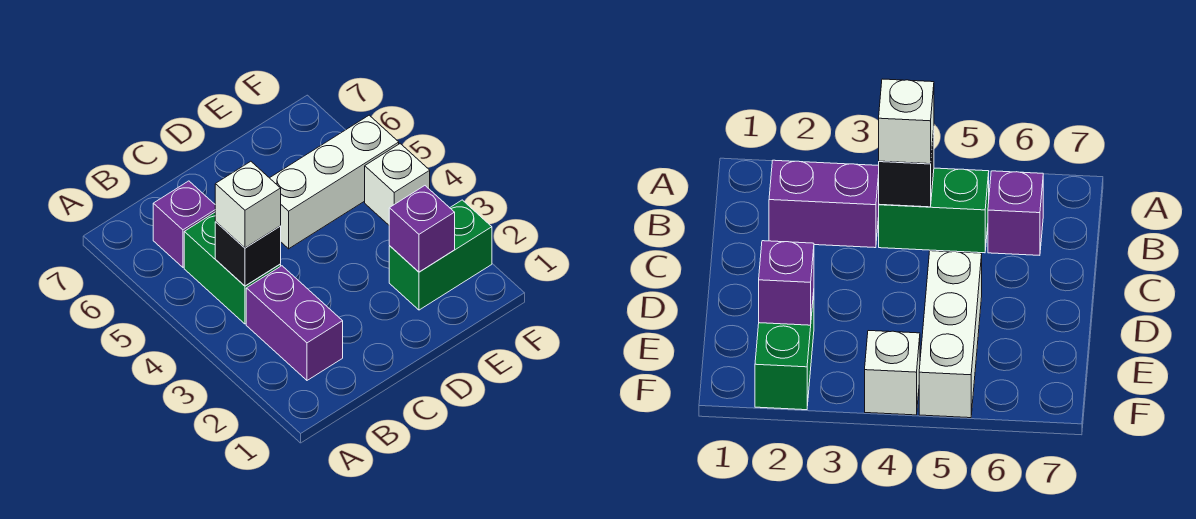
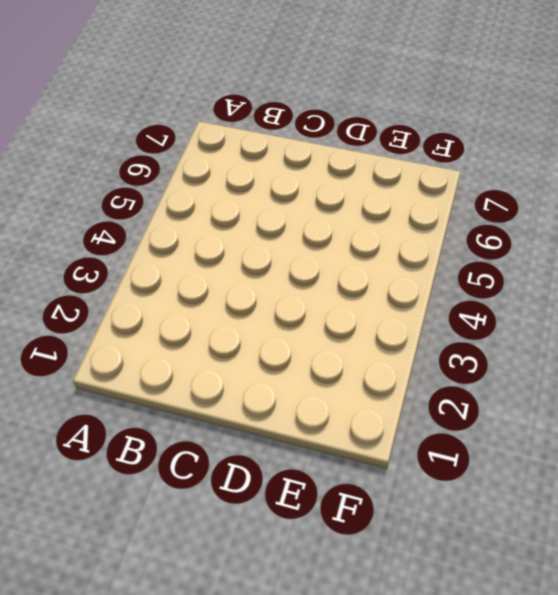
none -> purple 1x2 brick [246,266,343,380]
none -> green 1x2 brick [184,212,281,324]

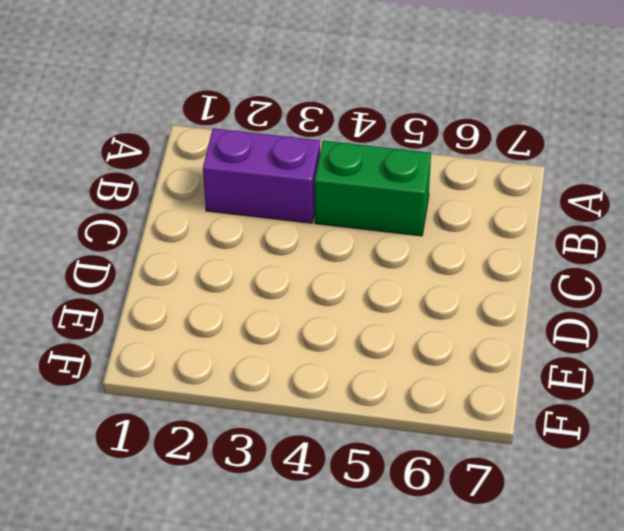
none -> purple 1x1 brick [153,181,215,267]
none -> white 1x3 brick [270,115,399,249]

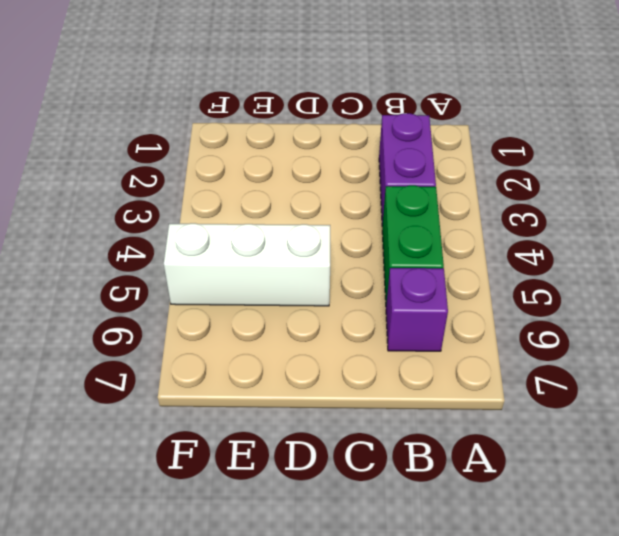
none -> green 1x2 brick [389,200,492,310]
none -> white 1x1 brick [365,144,430,225]

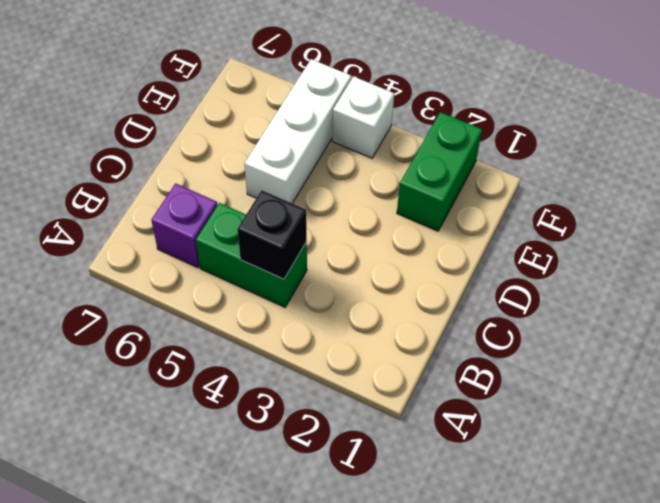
none -> purple 1x2 brick [246,266,343,380]
none -> purple 1x1 brick [389,186,455,272]

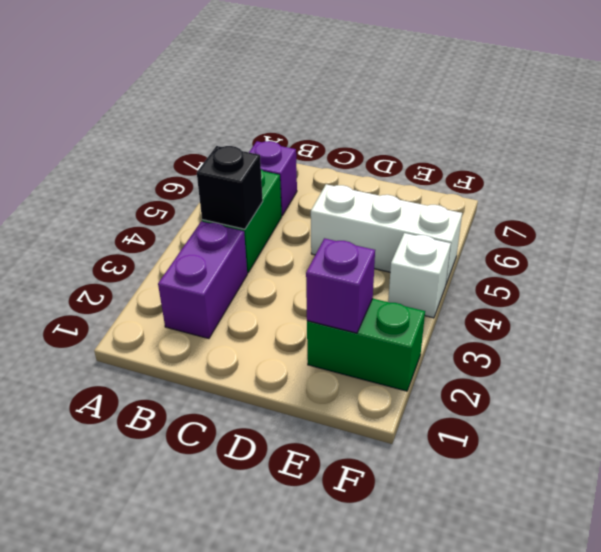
none -> white 1x1 brick [215,161,281,248]

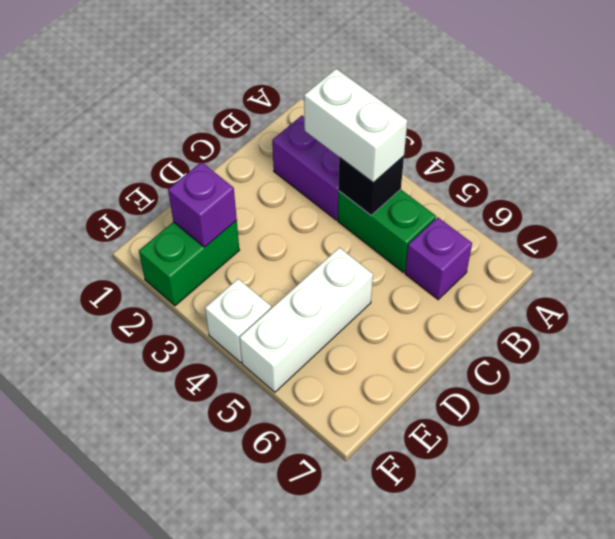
white 1x2 brick [304,69,408,183] -> white 1x1 brick [215,161,281,248]

